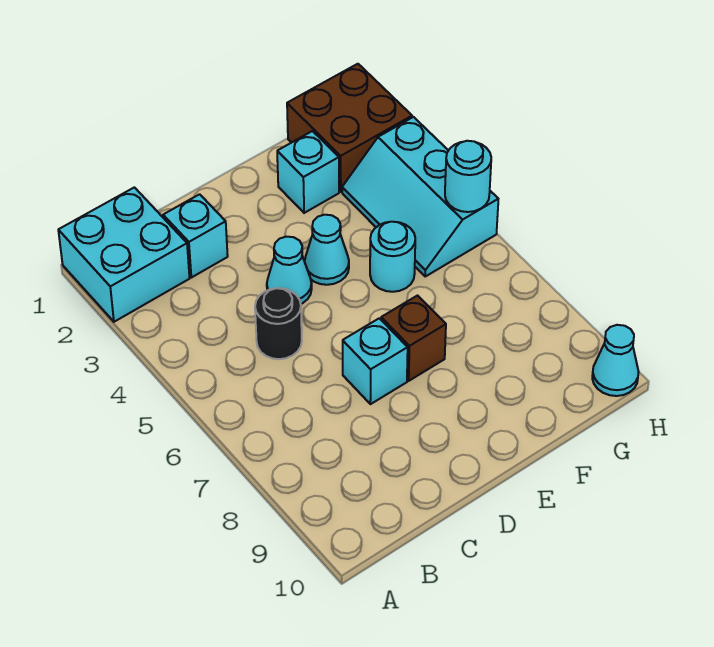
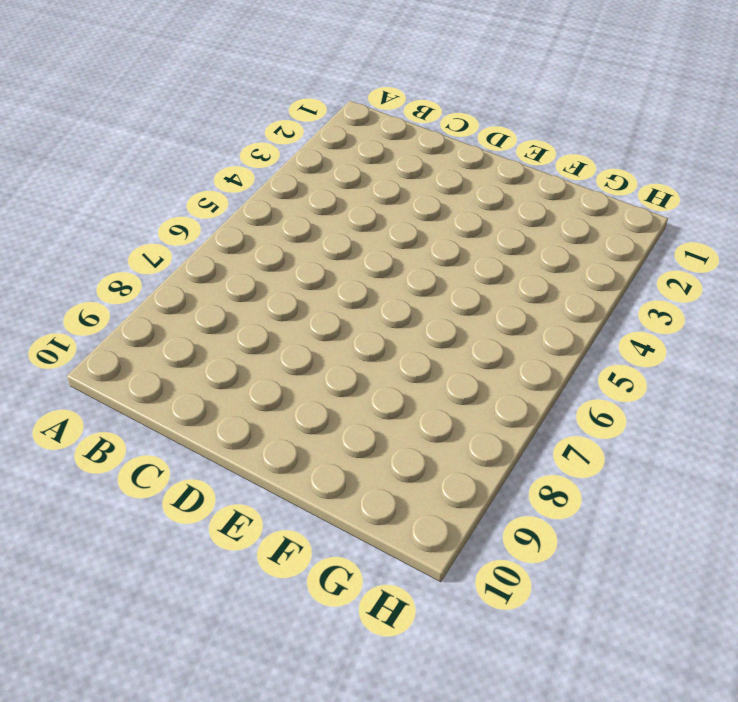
none -> cyan 2x2 brick [58,187,190,322]
none -> cyan 1x1 brick [163,194,228,278]
none -> black 1x1 round brick [255,288,302,359]

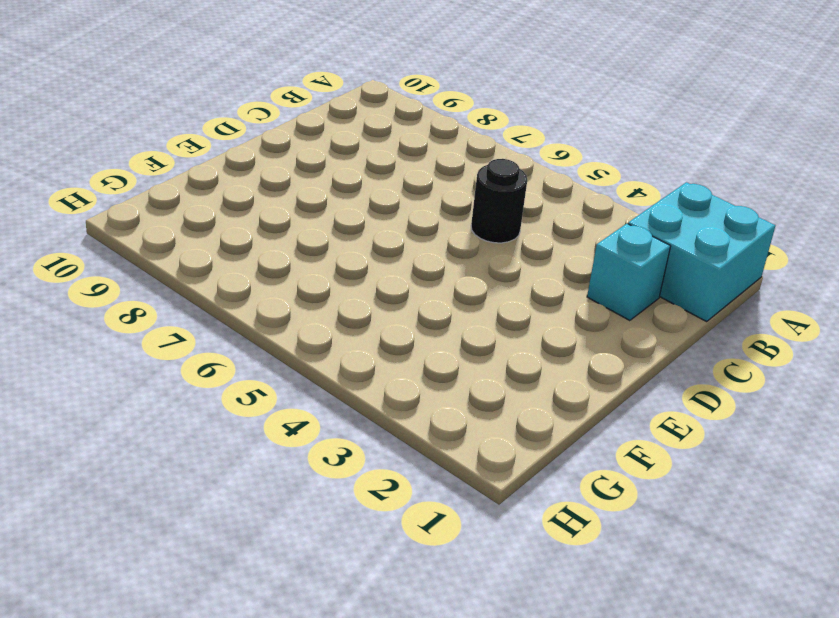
none -> cyan 1x1 cone [267,237,312,304]
none -> cyan 1x1 brick [343,318,408,404]
none -> cyan 1x1 cone [305,215,349,285]

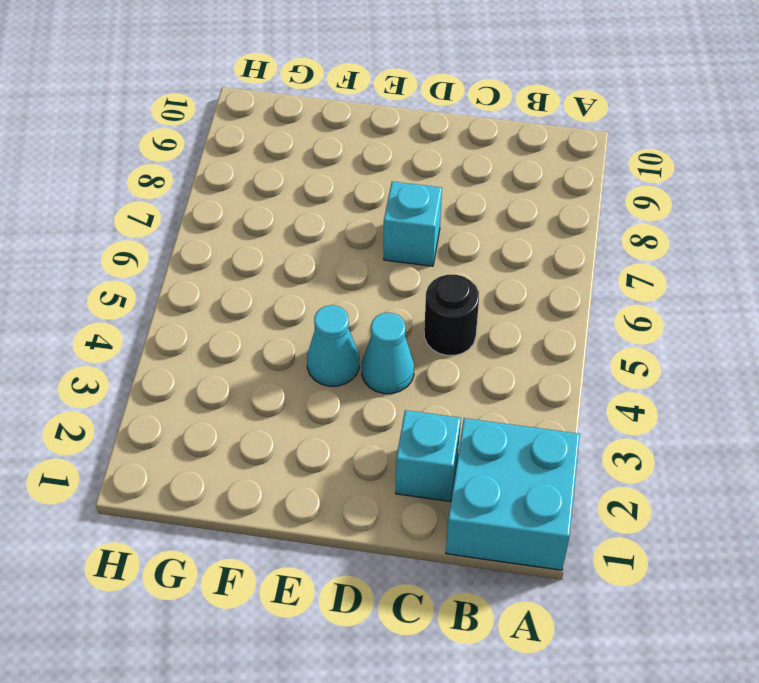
none -> brown 1x1 brick [381,296,446,381]
none -> cyan 1x1 brick [277,131,339,213]
none -> cyan 1x1 round brick [370,222,415,292]

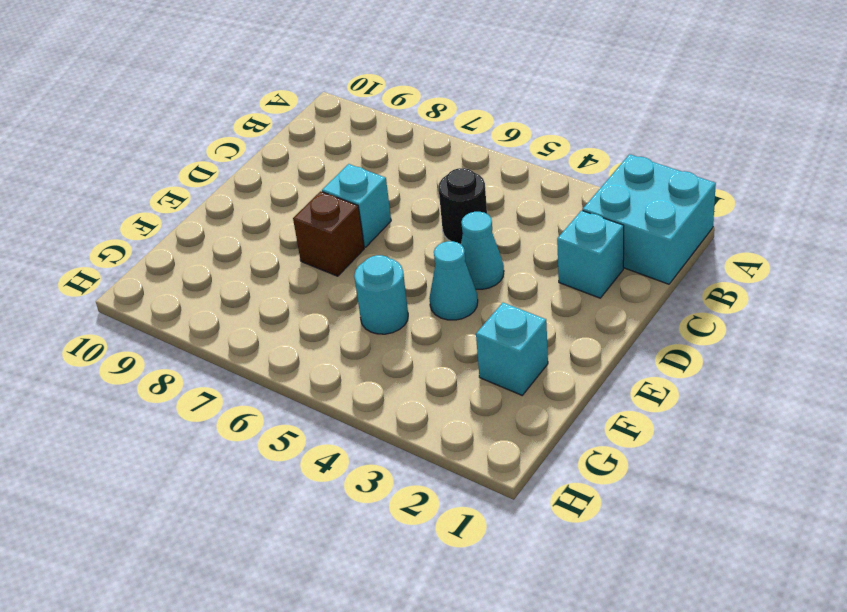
none -> brown 2x2 brick [287,64,412,192]
none -> cyan 2x3 slope [342,117,498,276]
none -> cyan 1x1 cone [592,325,639,396]

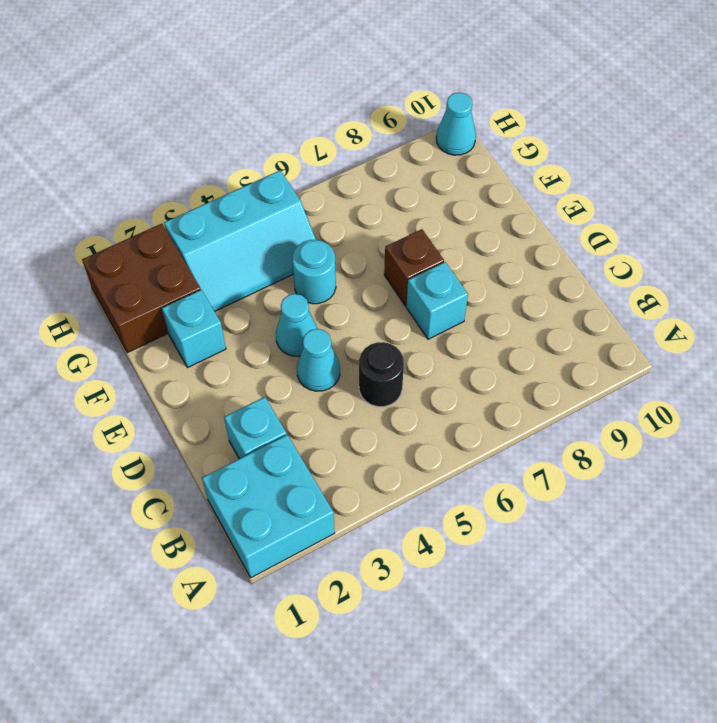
none -> cyan 1x1 round brick [445,141,491,212]

